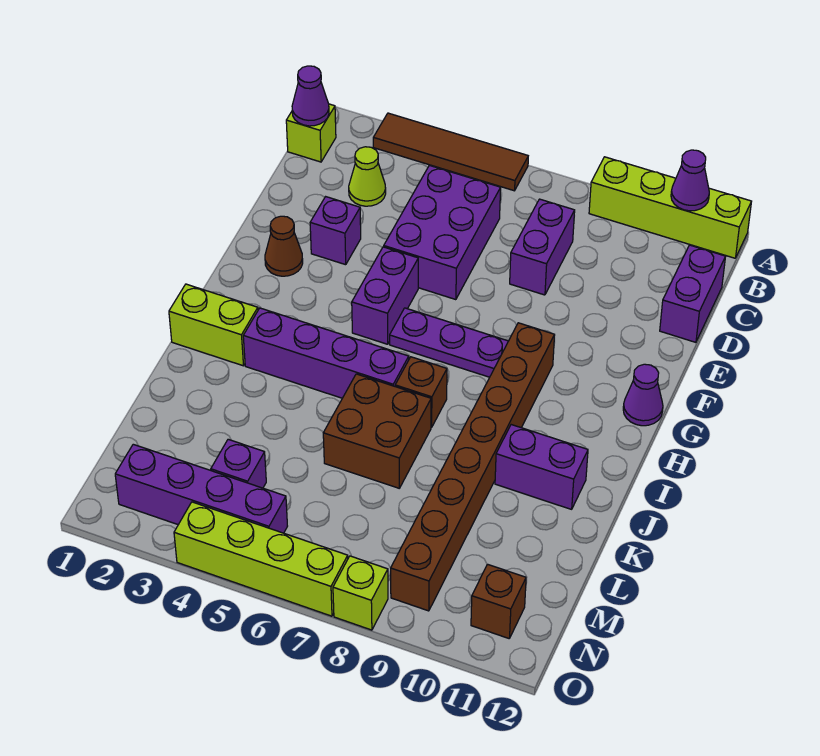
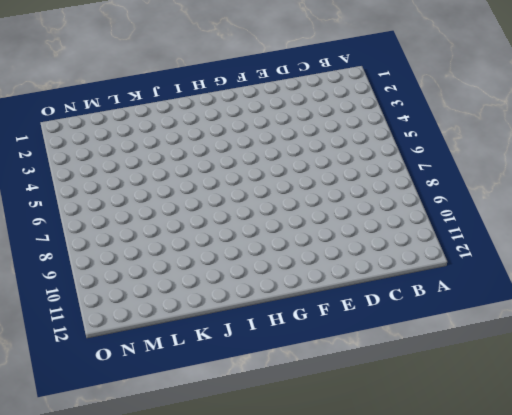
none -> brown 1x4 tile [373,113,528,191]
none -> lime 1x4 brick [589,157,752,258]
none -> lime 1x1 brick [286,104,336,162]

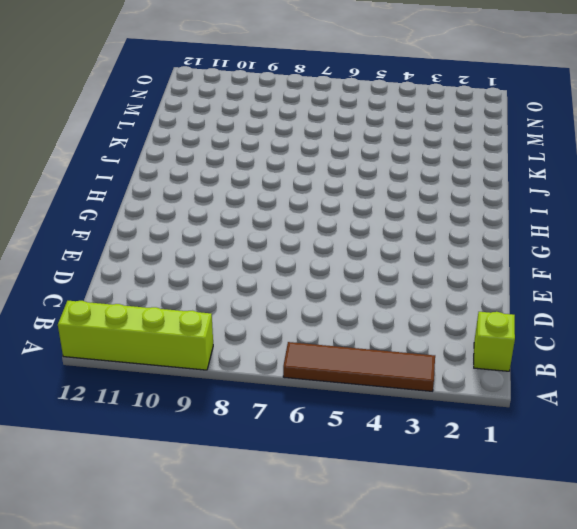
none -> lime 1x1 cone [349,147,386,206]
none -> purple 2x3 brick [384,165,501,300]
none -> purple 1x2 brick [510,199,575,295]

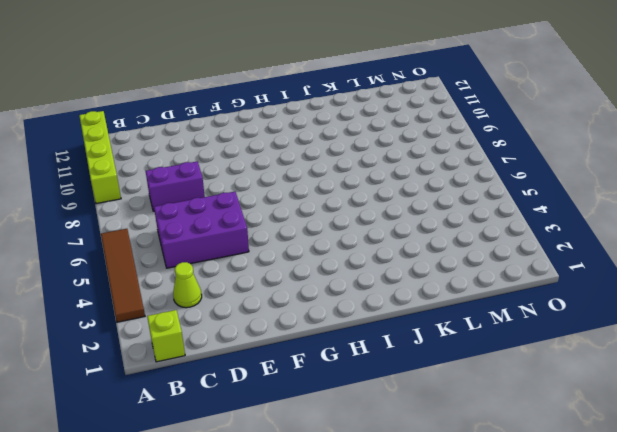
none -> purple 1x2 brick [660,245,726,342]
none -> purple 1x1 brick [310,197,361,265]
none -> brown 1x1 cone [265,216,303,276]

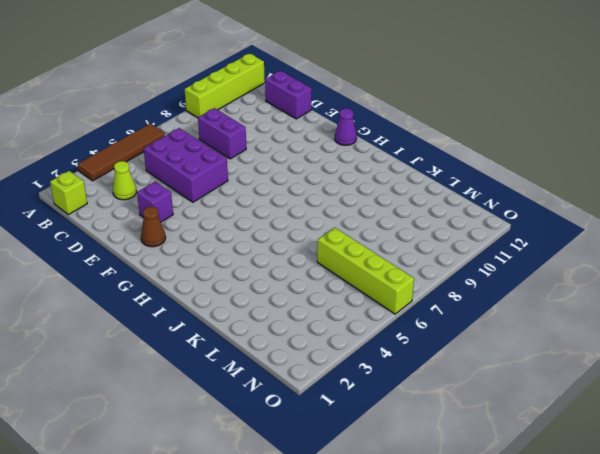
lime 1x4 brick [317,228,414,314] -> lime 1x4 brick turned to [174,502,348,616]
none -> purple 1x2 brick [352,247,418,344]
none -> purple 1x3 plate [390,308,508,377]
none -> brown 1x8 brick [391,323,555,611]

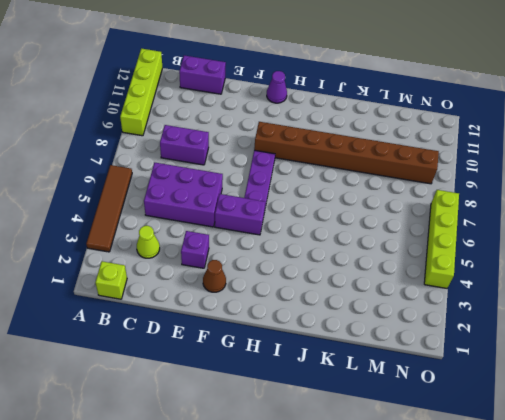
none -> lime 1x2 brick [169,284,258,366]
none -> purple 1x4 brick [243,308,409,398]
none -> brown 1x1 brick [395,357,447,428]

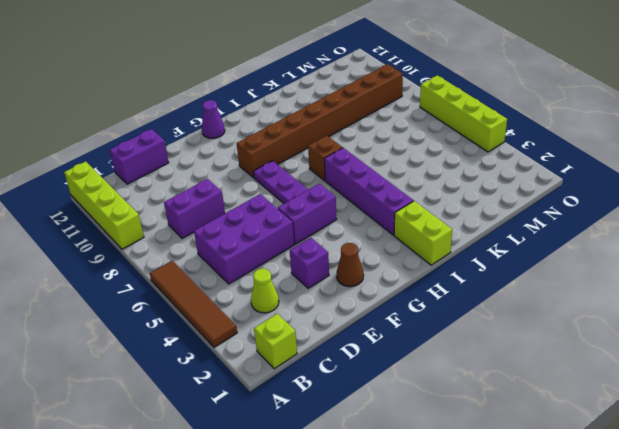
none -> brown 2x2 brick [323,374,431,488]
none -> purple 1x2 brick [495,425,588,509]
none -> purple 1x1 brick [211,439,266,488]

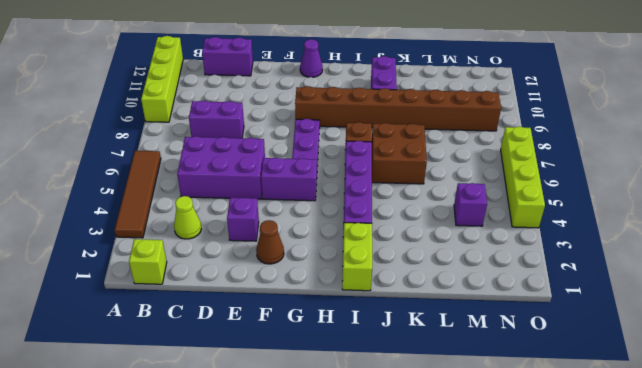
none -> purple 1x4 brick [115,444,287,533]
none -> brown 1x1 brick [471,564,526,638]
none -> lime 1x1 brick [333,556,388,630]

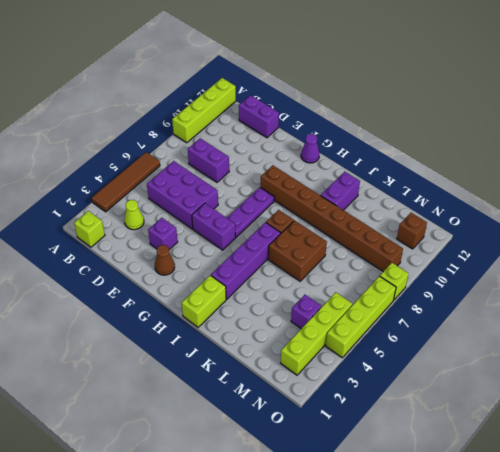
lime 1x4 brick [281,292,352,375] -> purple 1x4 brick [115,444,287,533]
none -> purple 1x1 cone [671,150,709,211]
none -> purple 1x1 cone [292,66,329,126]

